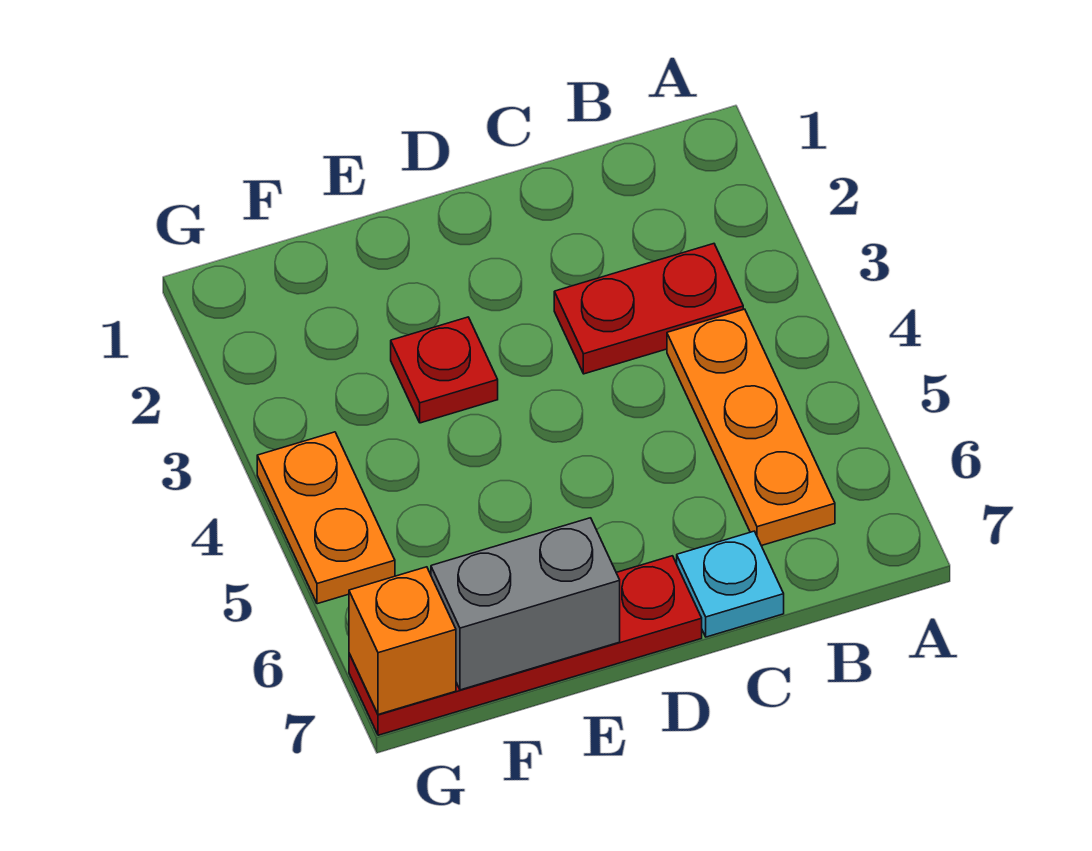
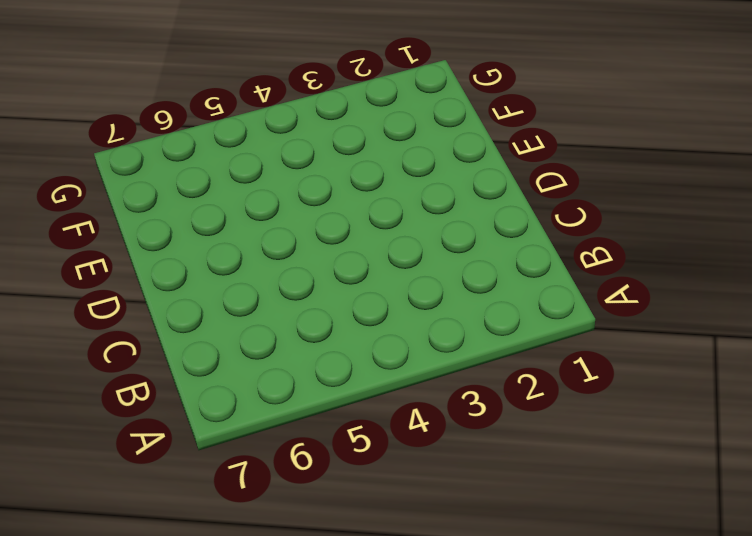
none -> red 1x2 plate [554,244,743,374]
none -> orange 1x3 plate [667,309,835,546]

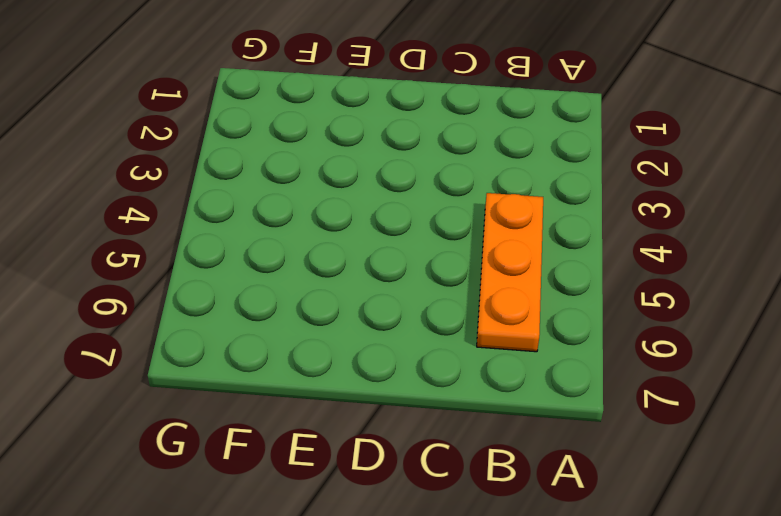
none -> red 1x2 plate [554,244,743,374]
none -> cyan 1x1 plate [677,531,784,637]

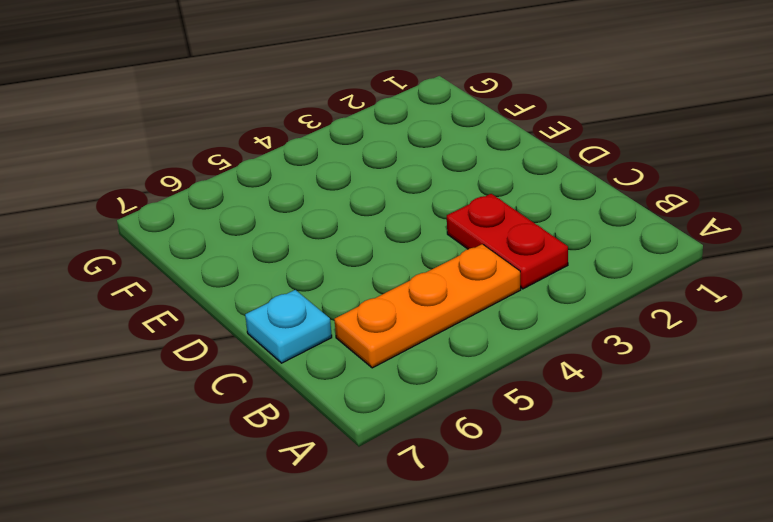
none -> red 1x4 plate [349,556,702,735]
none -> red 1x1 plate [391,317,498,423]

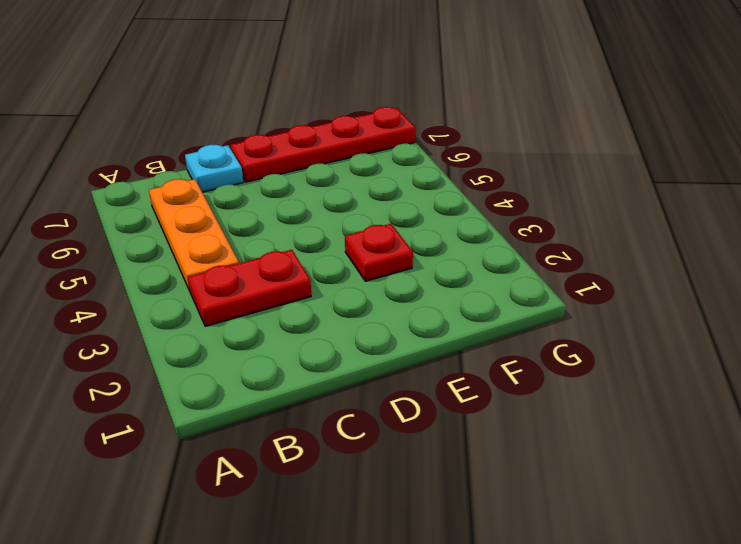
none -> orange 1x2 plate [257,432,395,604]
none -> grey 1x2 brick [431,518,620,690]

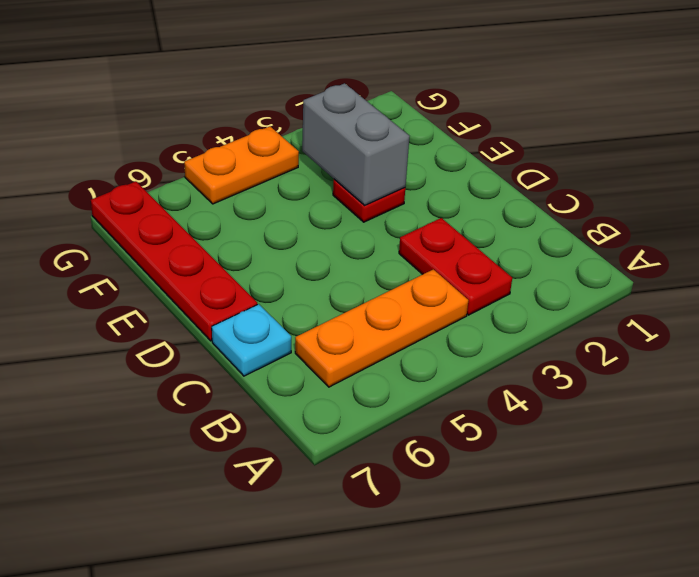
grey 1x2 brick [302,83,410,206] -> grey 1x2 brick moved to [431,518,620,690]
none -> orange 1x1 brick [349,567,456,714]

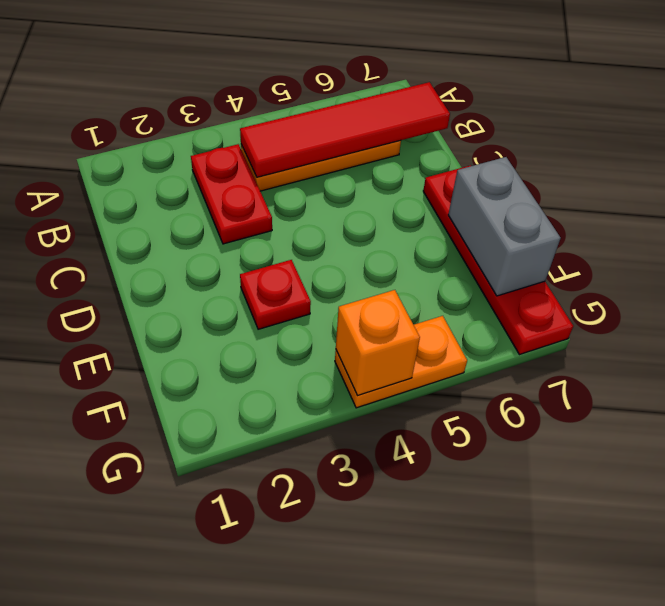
red 1x4 tile [240,82,450,177] -> none
orange 1x1 brick [336,290,420,395] -> orange 1x1 brick moved to [349,567,456,714]
none -> cyan 1x1 plate [677,531,784,637]

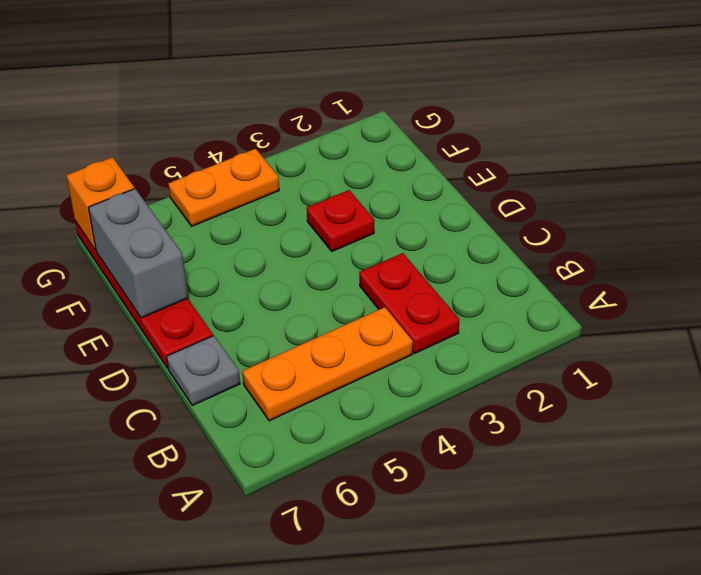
grey 1x1 plate [167,336,240,405] -> cyan 1x1 plate [677,531,784,637]

